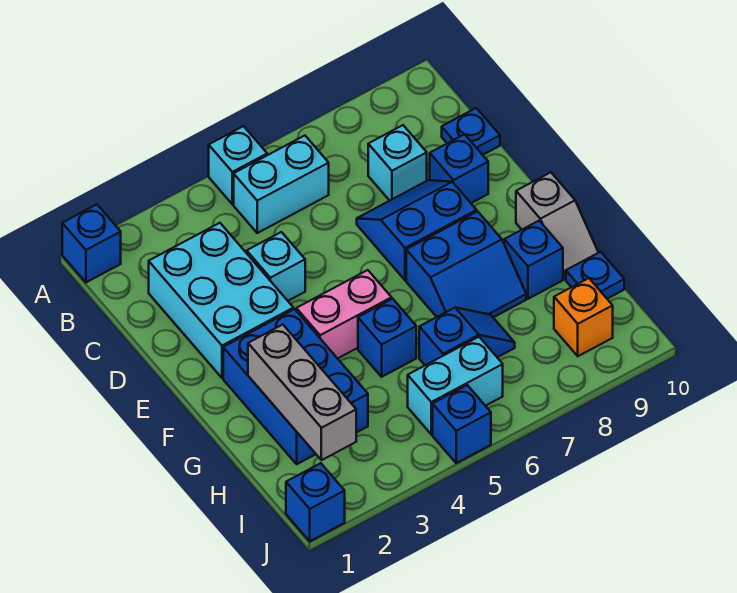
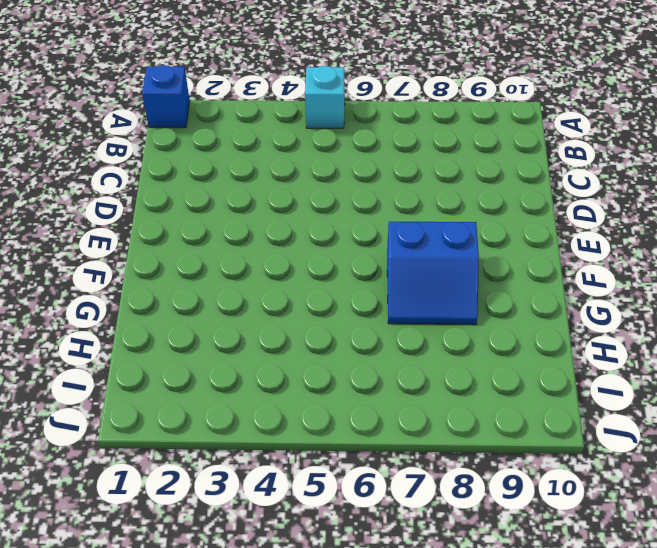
none -> cyan 1x2 brick [234,136,329,233]
none -> cyan 2x3 brick [149,223,293,378]
none -> cyan 1x1 brick [368,125,427,201]

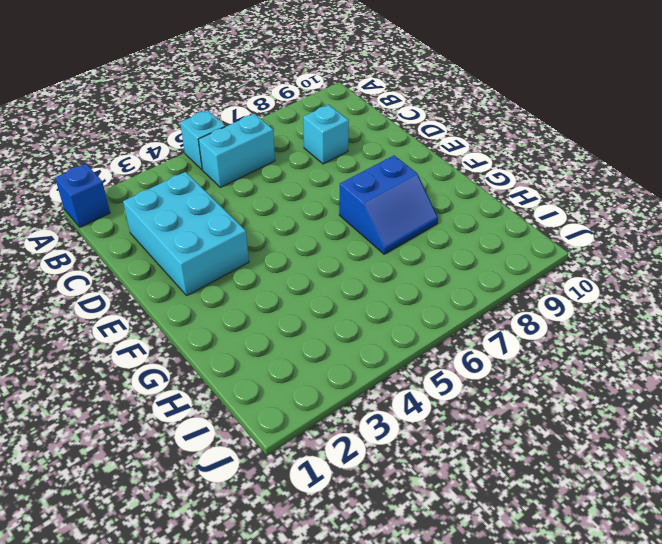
none -> blue 1x1 plate [442,108,500,155]
none -> cyan 1x1 brick [247,232,305,301]
none -> blue 2x2 slope [357,180,477,280]

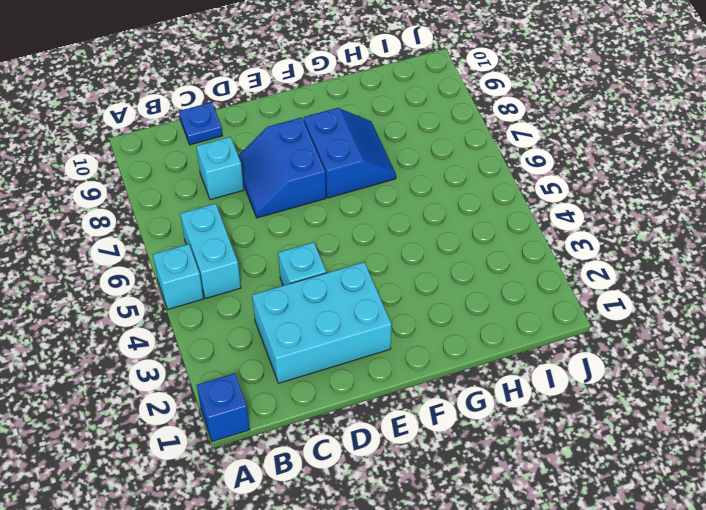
none -> blue 1x1 brick [430,134,488,203]
none -> blue 2x3 brick [223,309,368,464]
none -> pink 1x2 brick [296,270,392,358]

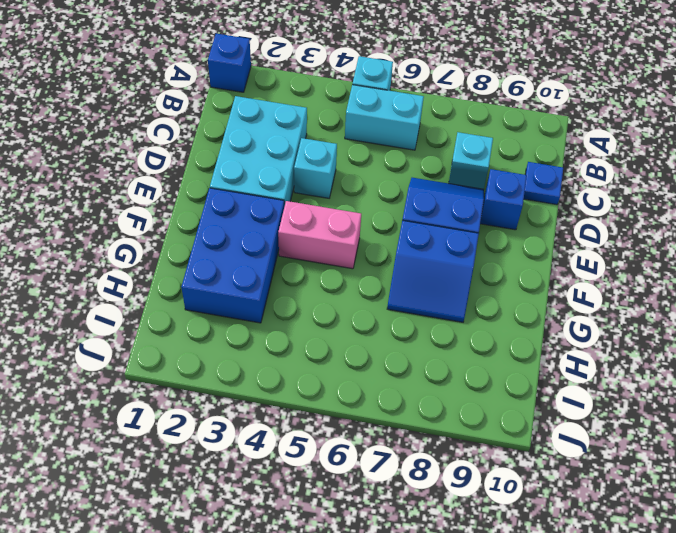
none -> grey 1x2 slope [516,172,598,279]
none -> blue 1x1 brick [358,299,416,377]
none -> blue 1x1 brick [504,221,563,299]

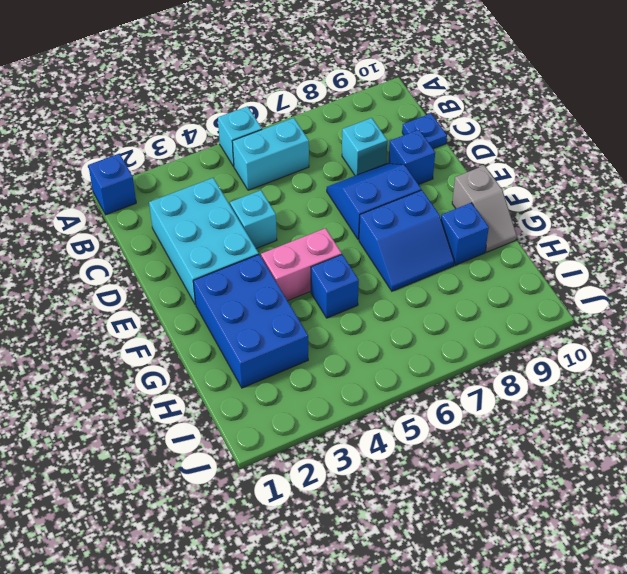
none -> blue 1x2 slope [419,308,515,365]
none -> blue 1x1 plate [566,252,624,299]
none -> cyan 1x2 brick [408,337,503,434]

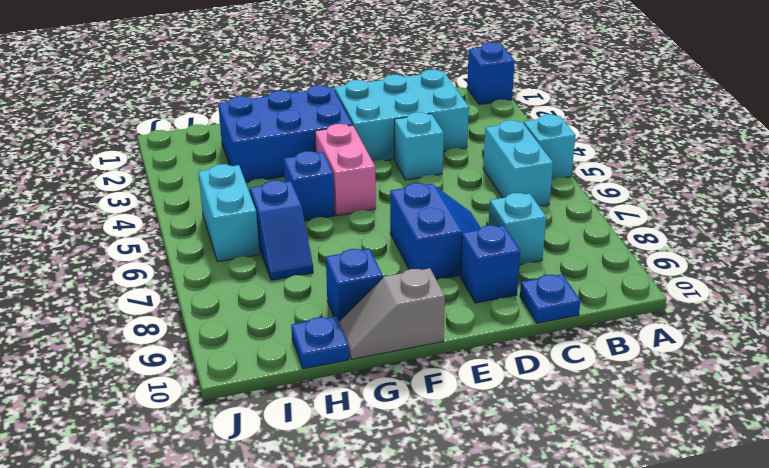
none -> blue 2x2 slope [406,211,526,317]
none -> orange 1x1 brick [554,278,613,356]
none -> blue 1x1 brick [286,463,345,541]

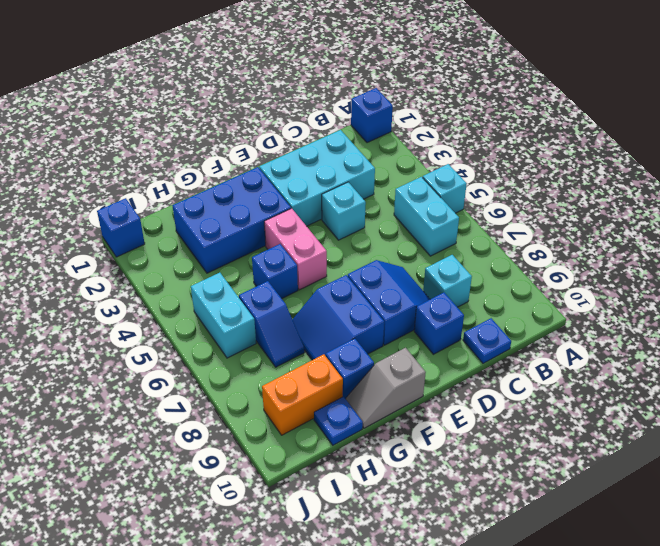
orange 1x2 brick [262,354,343,435] -> orange 1x1 brick [554,278,613,356]
none -> blue 1x1 brick [433,385,491,463]
none -> grey 1x3 brick [248,325,356,460]

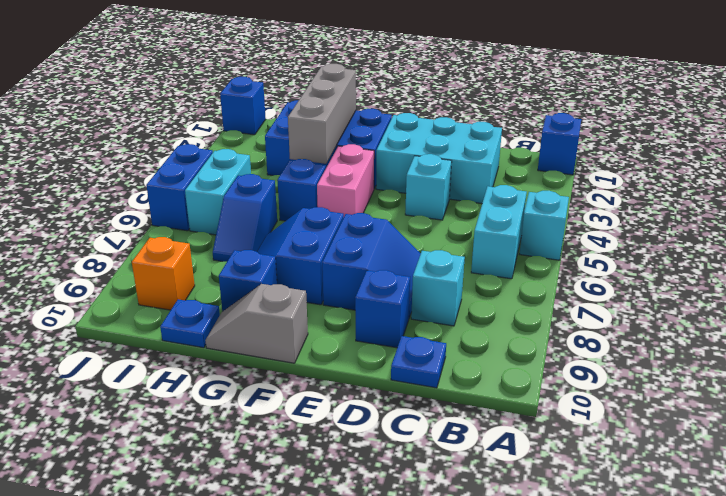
grey 1x3 brick [288,64,356,164] -> grey 1x3 brick turned to [248,325,356,460]
blue 1x2 brick [146,144,213,231] -> blue 1x1 brick [433,385,491,463]

